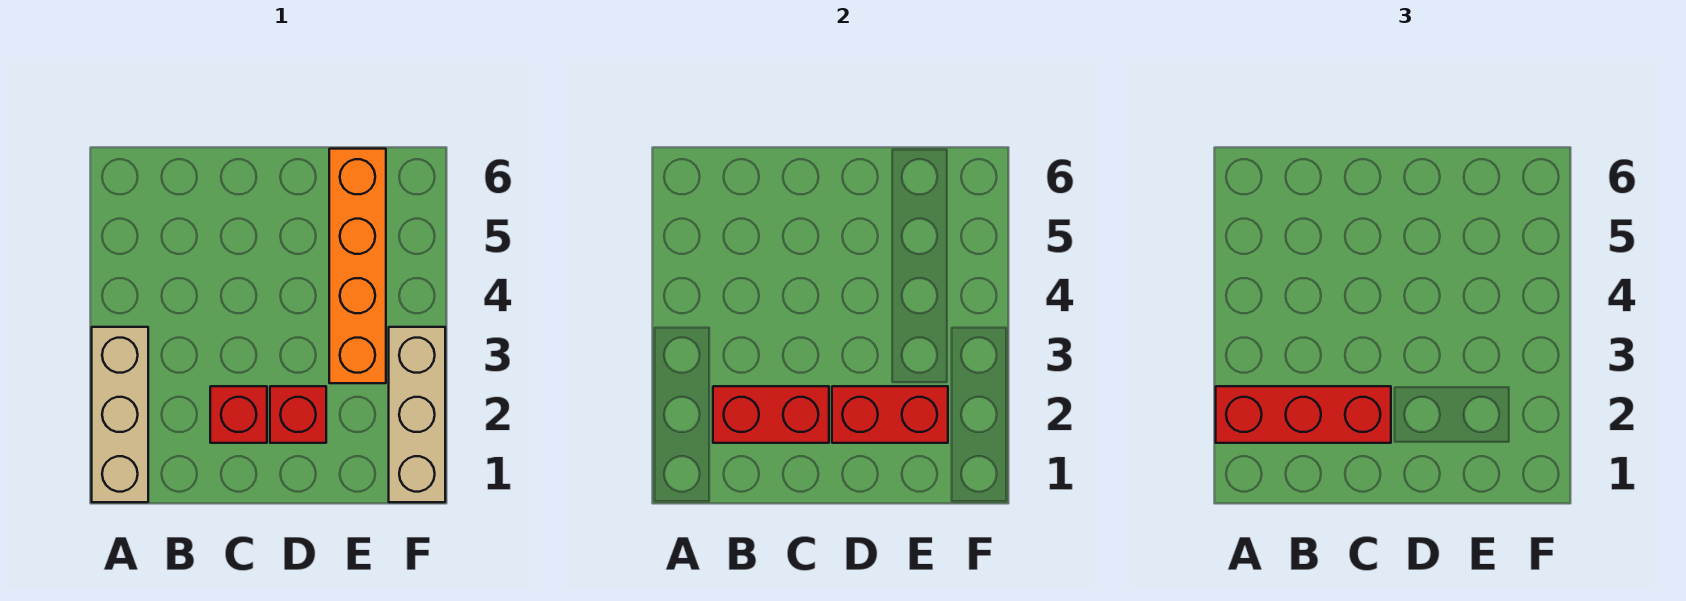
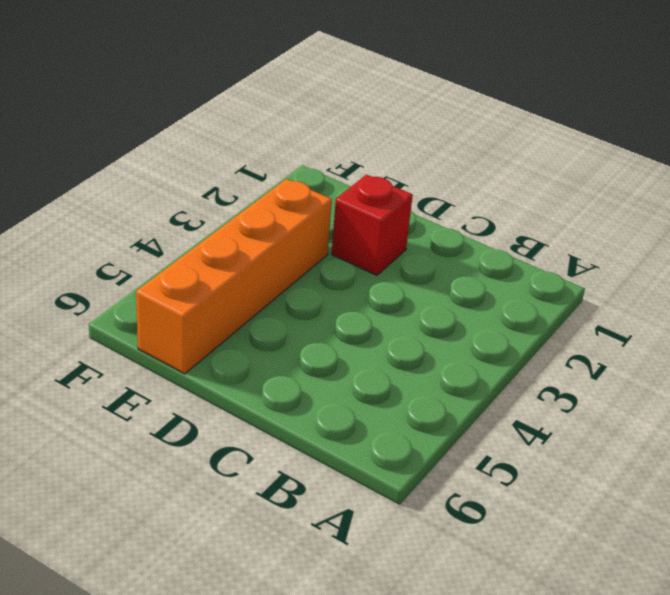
none -> tan 1x3 brick [92,327,148,502]
none -> red 1x1 brick [210,386,267,443]

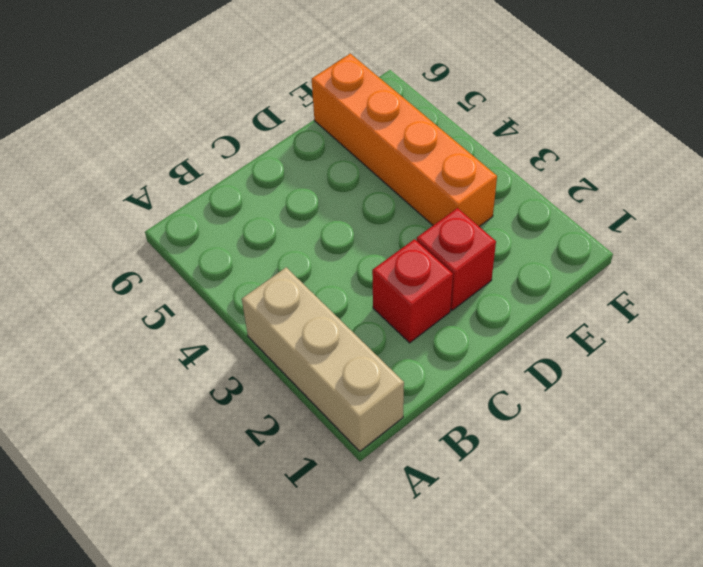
none -> tan 1x3 brick [389,327,445,502]
none -> red 1x2 brick [713,386,829,443]

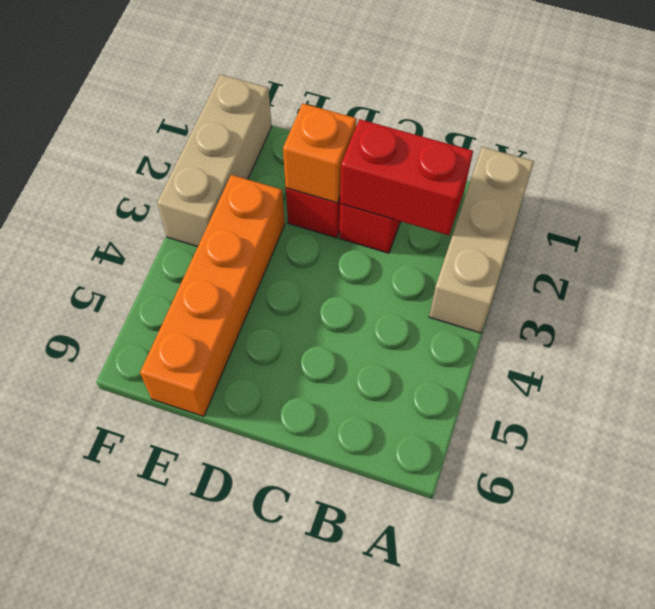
orange 1x1 brick [283,104,357,203] -> red 1x2 brick [832,386,948,443]
none -> red 1x3 brick [1216,386,1391,443]

